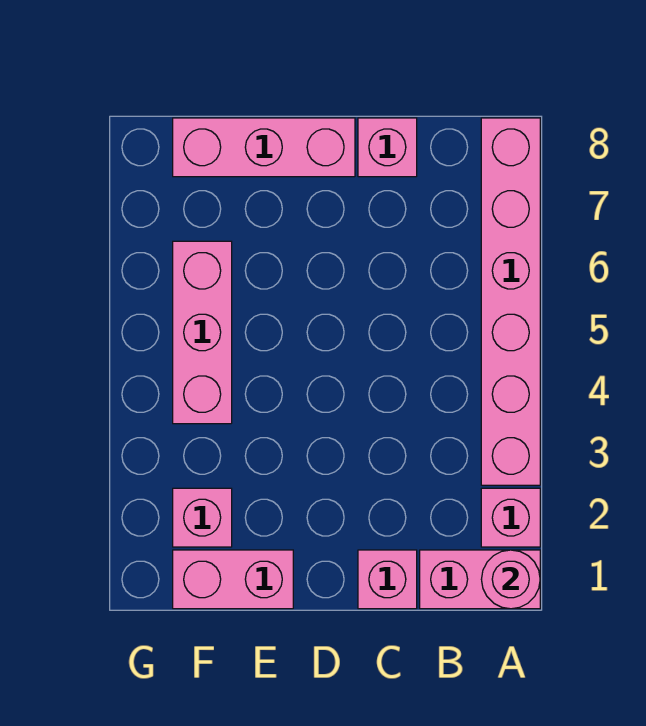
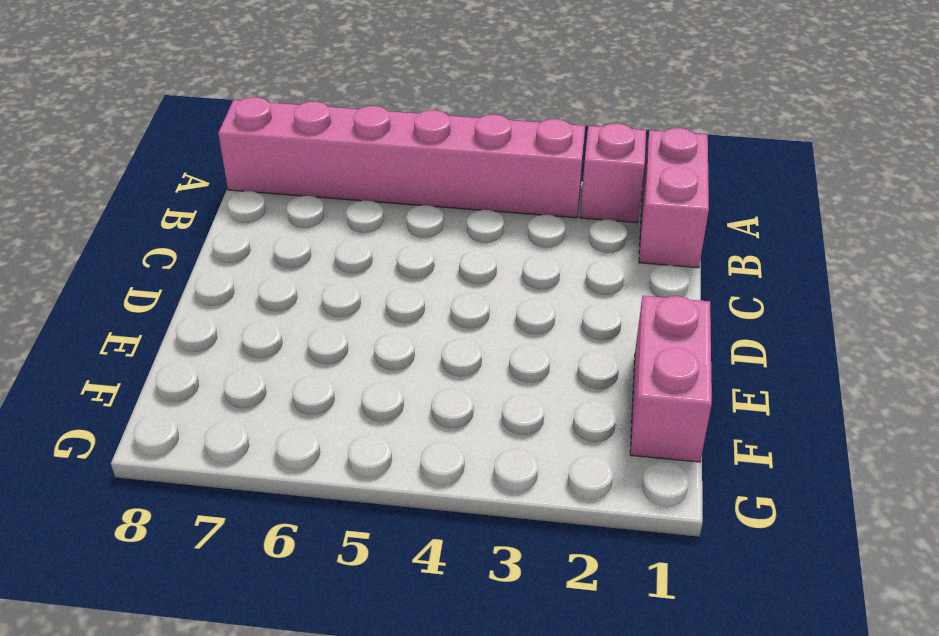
none -> pink 1x1 brick [358,550,417,609]
none -> pink 1x1 brick [358,118,417,177]

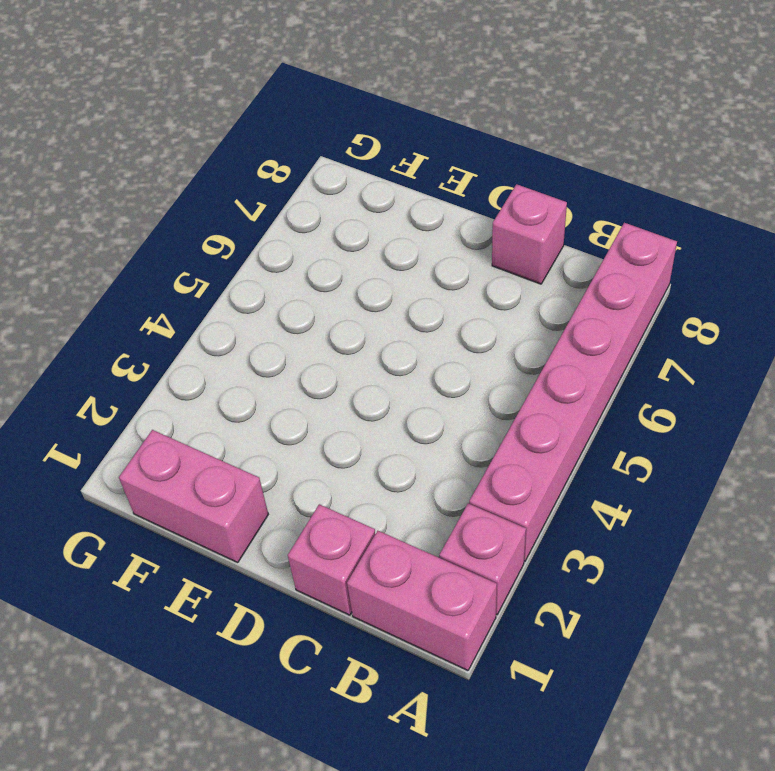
none -> pink 1x3 brick [173,118,355,177]
none -> pink 1x1 brick [173,488,232,547]

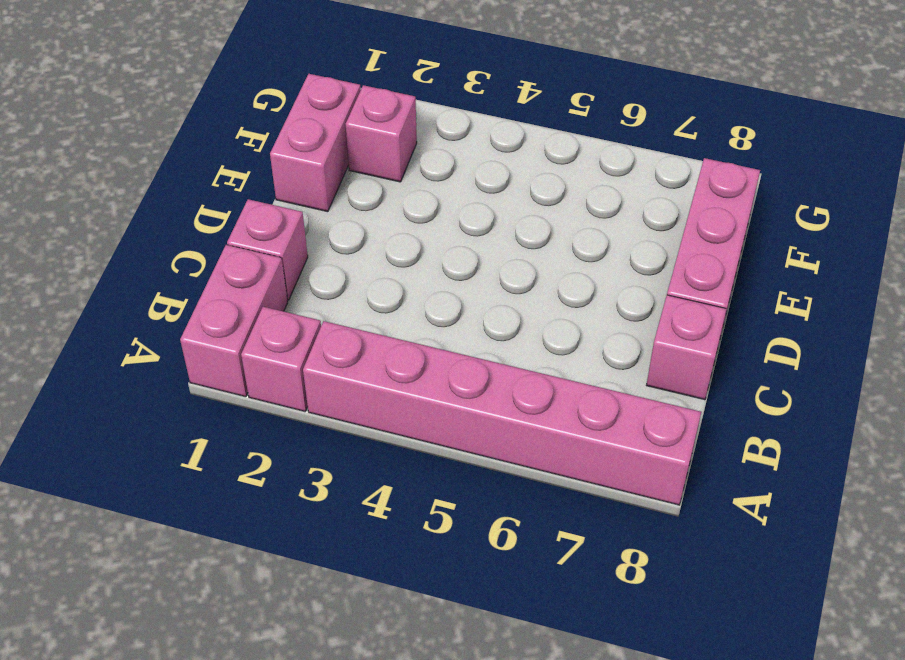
none -> pink 1x3 brick [173,241,232,424]
none -> pink 1x1 round brick [481,550,540,609]

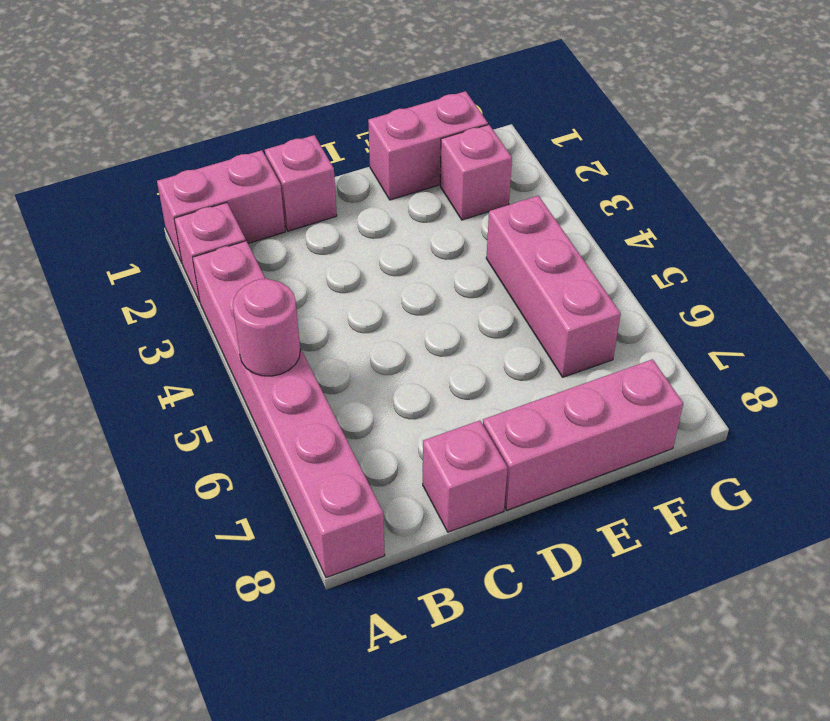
pink 1x1 round brick [233,279,300,376] -> pink 1x1 round brick moved to [481,550,540,609]

